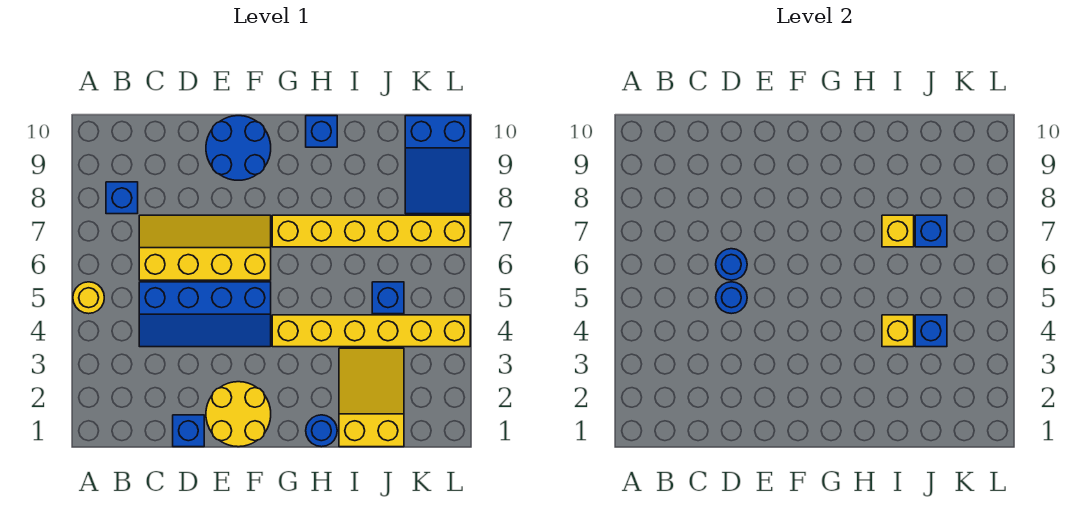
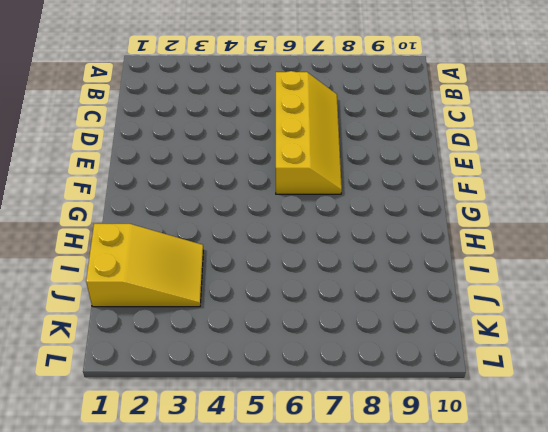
none -> yellow 1x1 round brick [73,282,104,314]
none -> blue 1x1 brick [106,182,138,214]
none -> blue 2x4 slope [139,282,271,347]

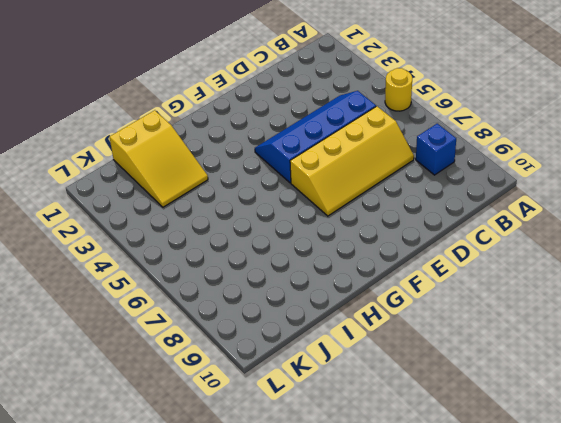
none -> blue 1x1 brick [173,415,204,447]
none -> yellow 2x2 round brick [206,382,271,447]
none -> blue 2x2 round brick [206,116,271,180]

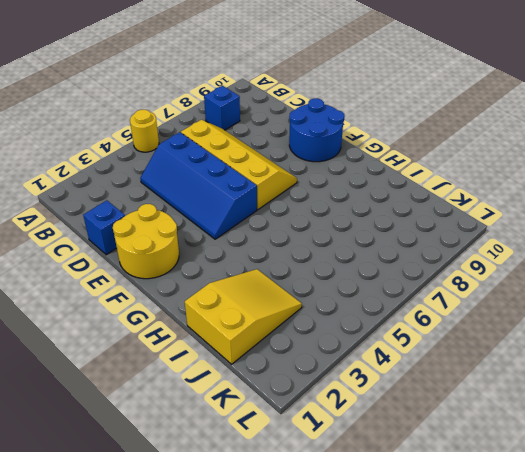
none -> yellow 1x6 brick [272,315,470,347]
none -> yellow 1x6 brick [272,215,470,247]
none -> blue 1x1 round brick [306,415,337,447]

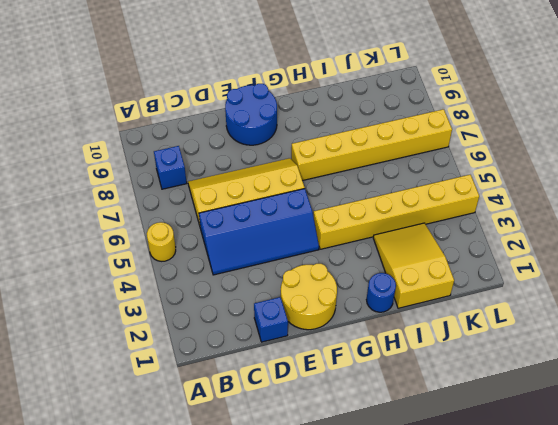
none -> blue 1x1 brick [306,116,337,147]
none -> blue 1x1 brick [372,282,404,314]
none -> blue 2x3 slope [405,116,470,214]

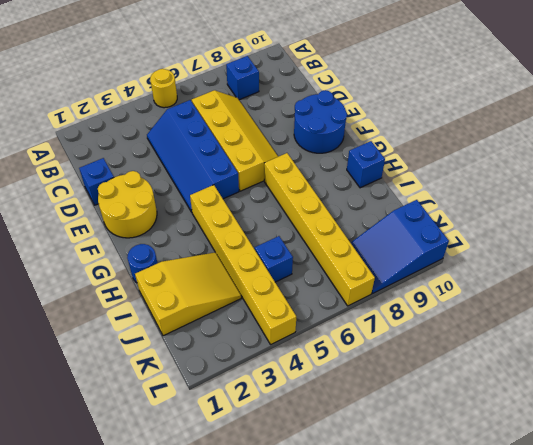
none -> blue 1x1 round brick [716,282,747,314]
none -> blue 1x1 round brick [716,249,747,280]
none -> yellow 1x1 brick [882,315,914,347]

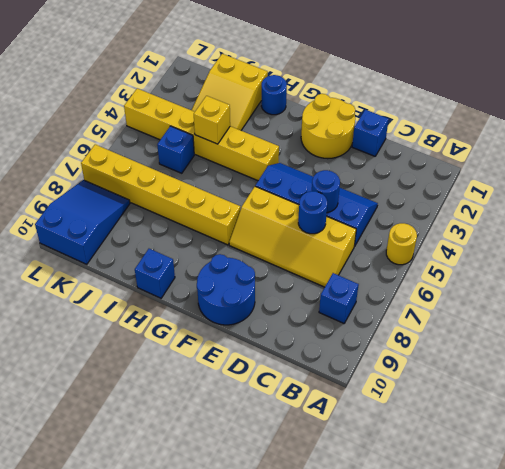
none -> yellow 1x1 brick [882,215,914,247]
none -> blue 1x1 brick [915,315,947,347]
none -> blue 1x1 brick [915,215,947,247]

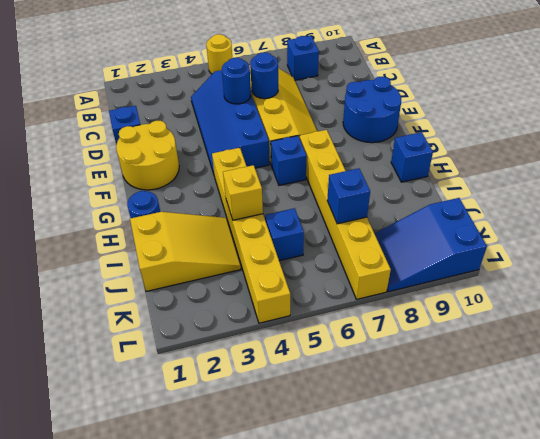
blue 1x1 brick [271,136,307,185] -> blue 1x1 brick moved to [915,315,947,347]
none -> yellow 1x1 brick [882,215,914,247]

